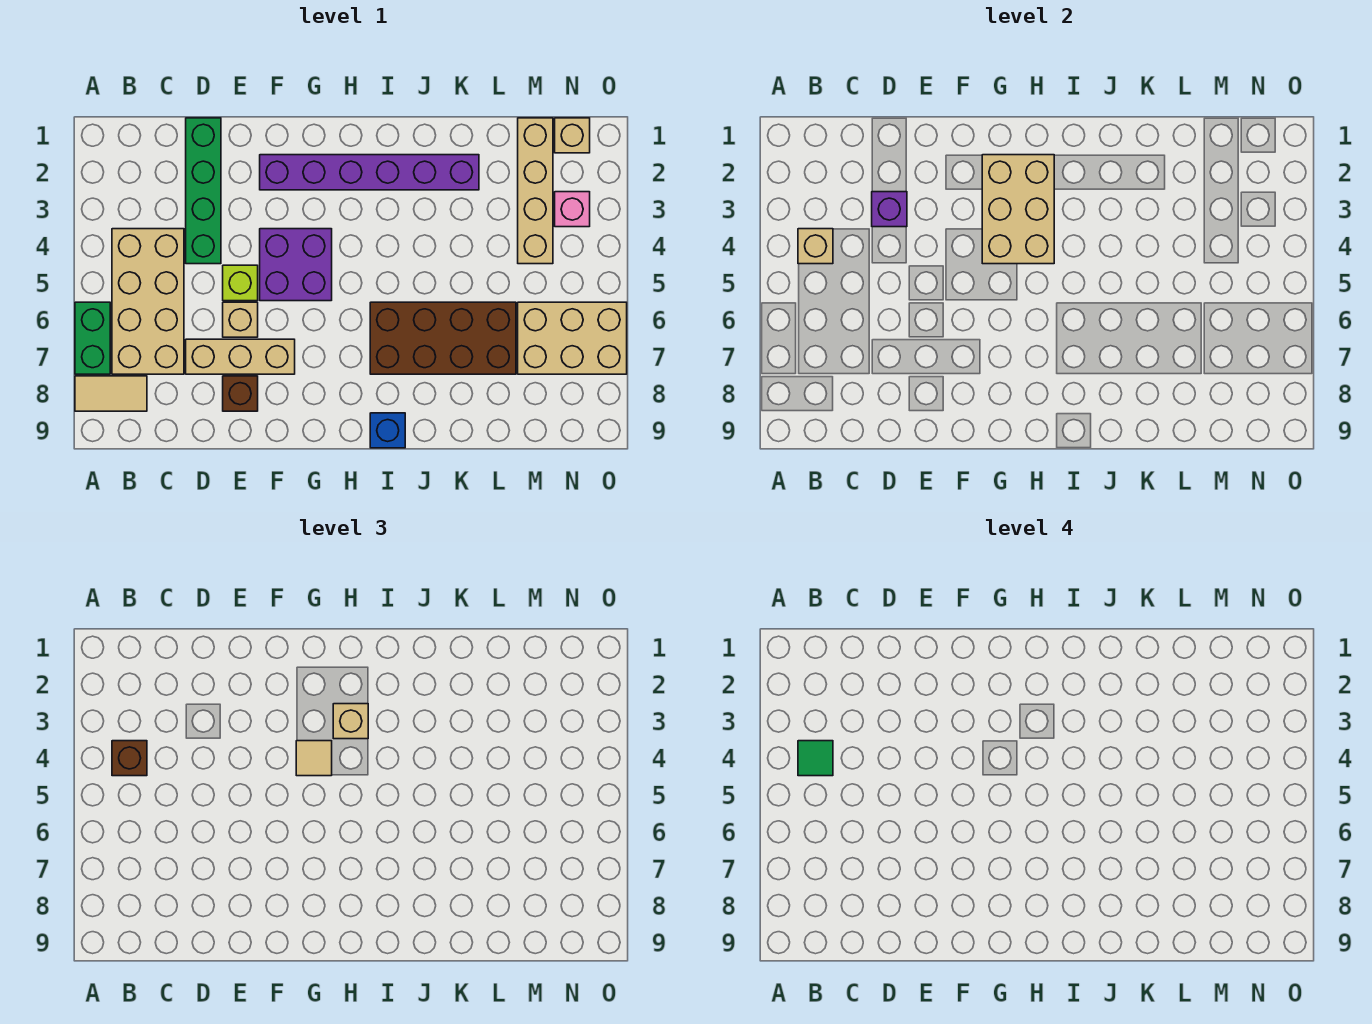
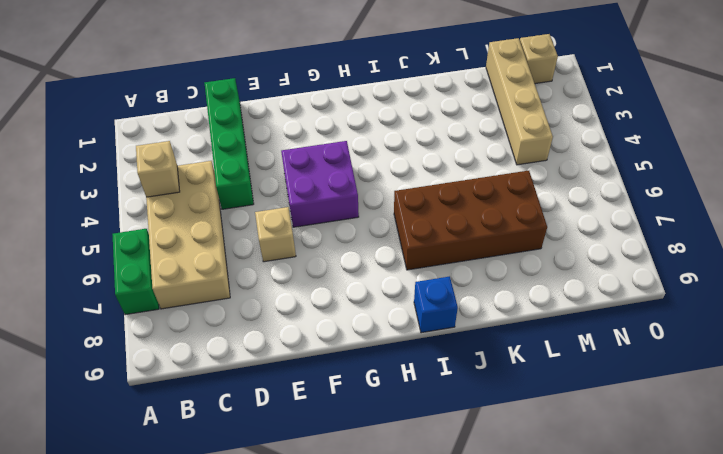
none -> tan 1x2 tile [75,376,147,411]
none -> tan 1x3 brick [186,339,295,374]
none -> lime 1x1 brick [223,265,258,301]

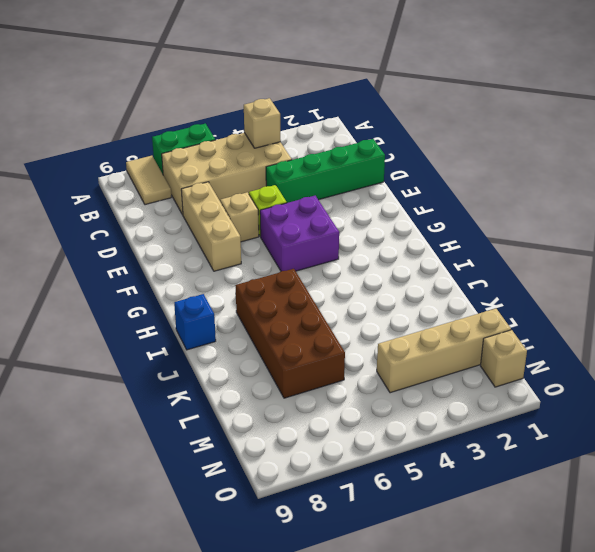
none -> brown 1x1 brick [223,376,258,411]
none -> purple 1x6 brick [260,155,479,190]
none -> tan 2x3 brick [518,302,627,374]

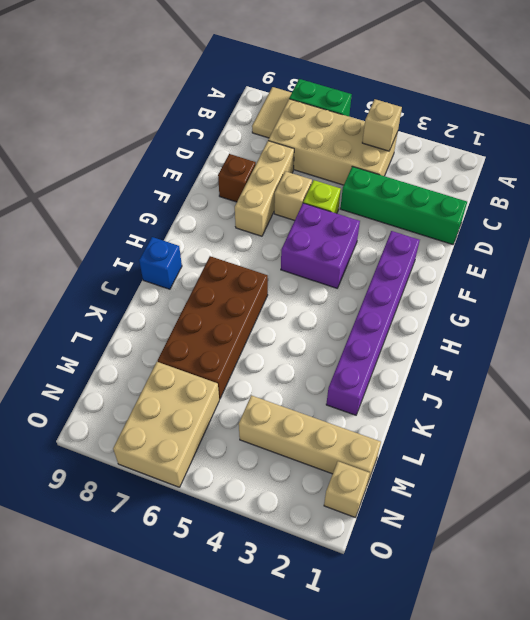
none -> pink 1x1 brick [555,192,590,227]
none -> purple 1x1 brick [872,192,907,227]
none -> tan 2x3 brick [982,155,1054,264]

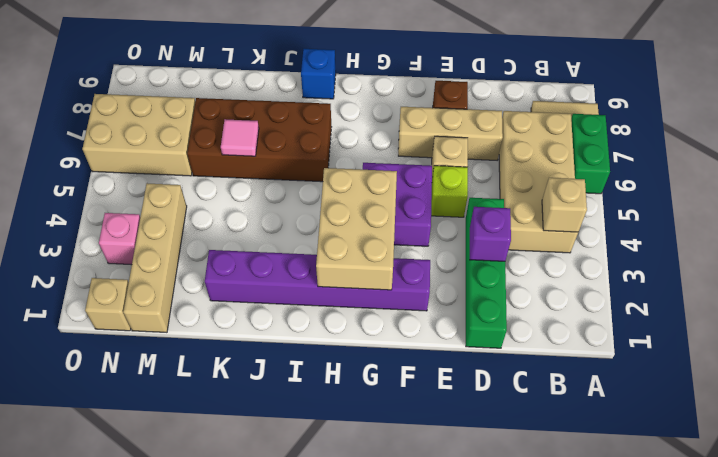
pink 1x1 tile [221,119,259,156] -> none
none -> brown 1x1 brick [112,741,147,776]
none -> tan 1x1 tile [296,741,332,776]
none -> tan 1x1 brick [333,704,368,739]

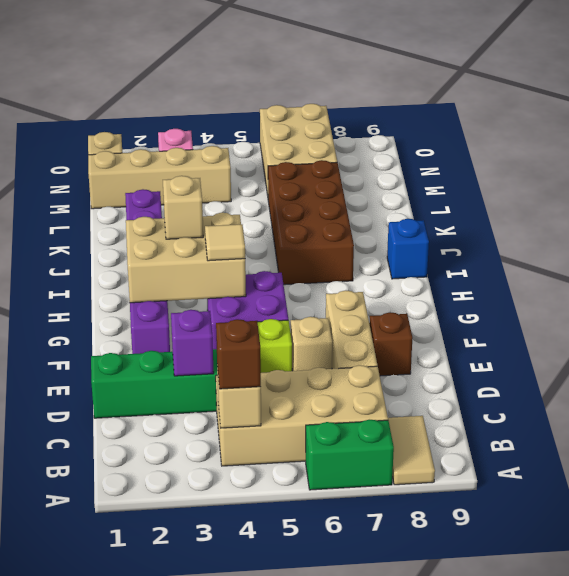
none -> green 1x1 tile [798,741,833,776]

